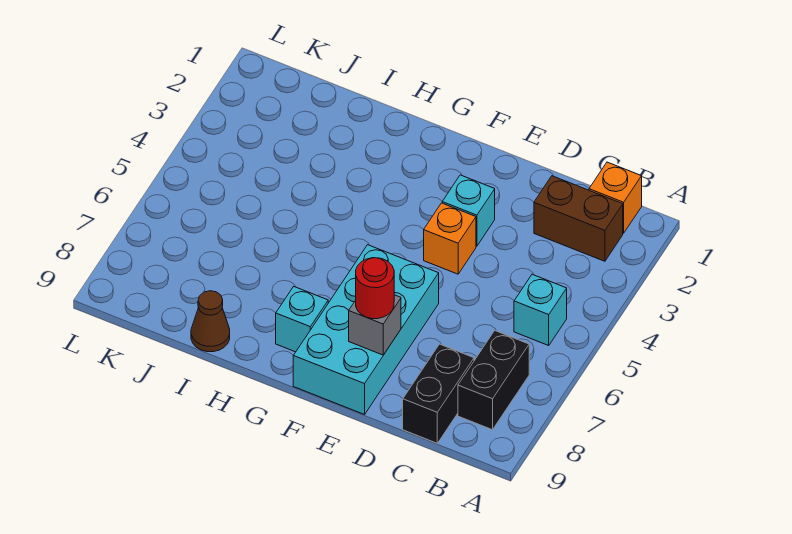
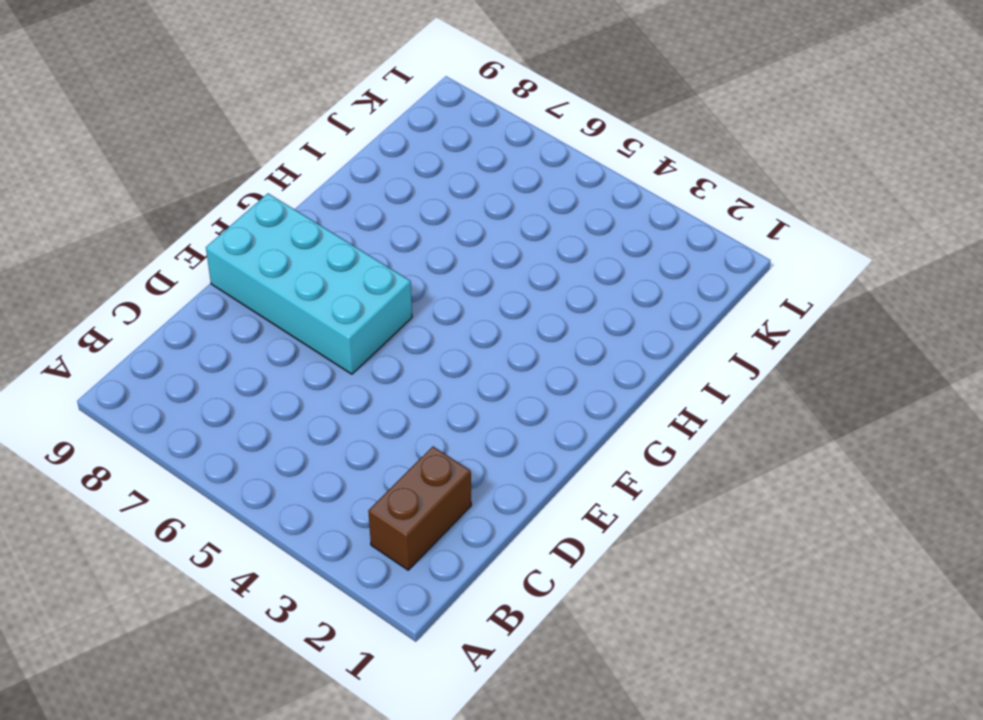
none -> orange 1x1 brick [589,162,642,233]
none -> cyan 1x1 brick [514,274,567,345]
none -> black 1x2 brick [458,331,529,430]

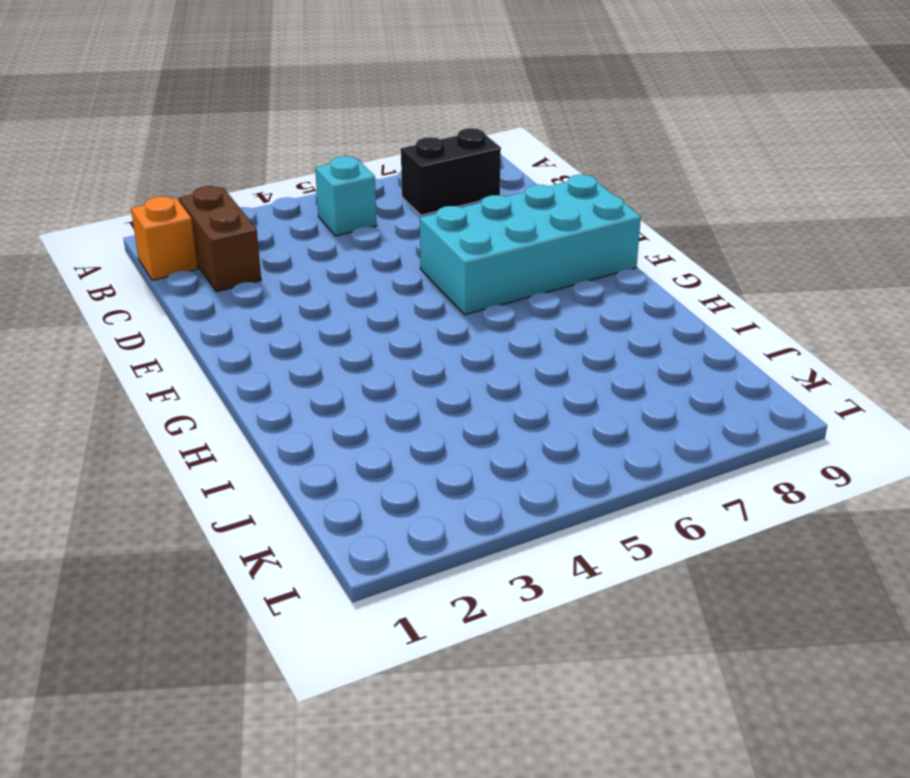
none -> black 1x2 brick [403,344,474,443]
none -> cyan 1x1 brick [442,175,495,246]
none -> orange 1x1 brick [424,203,476,274]

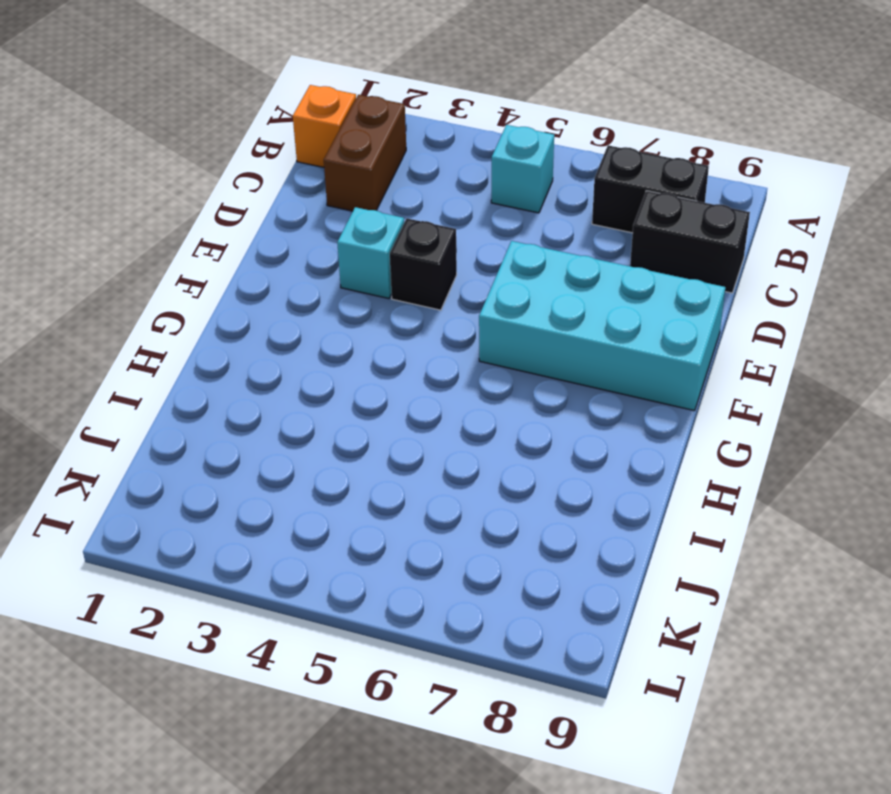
black 1x1 brick [390,218,457,310] -> orange 1x1 brick [424,203,476,274]
none -> cyan 1x1 brick [276,287,328,352]
none -> brown 1x1 cone [191,291,230,352]
none -> grey 1x1 brick [349,295,401,355]

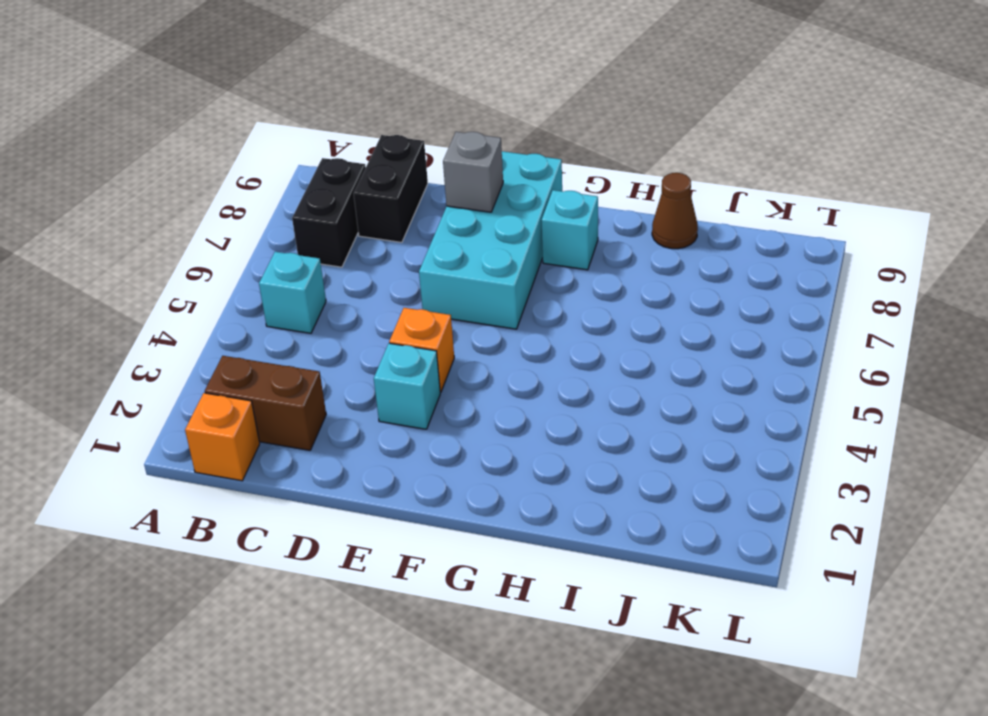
none -> red 1x1 round brick [356,258,394,319]

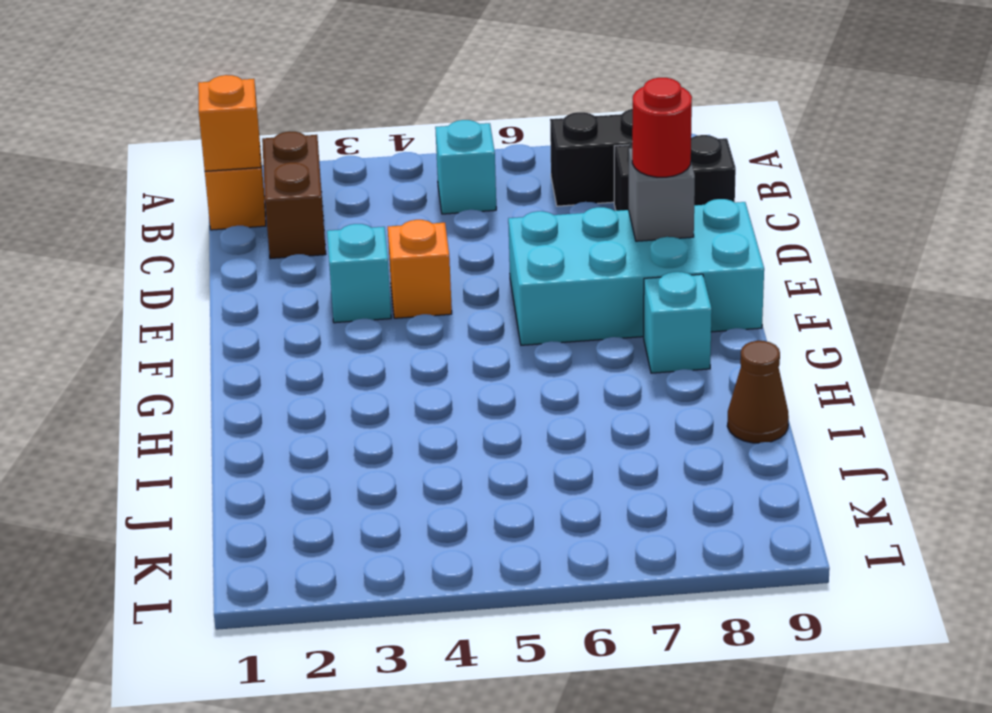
orange 1x1 brick [198,75,261,171] -> none

